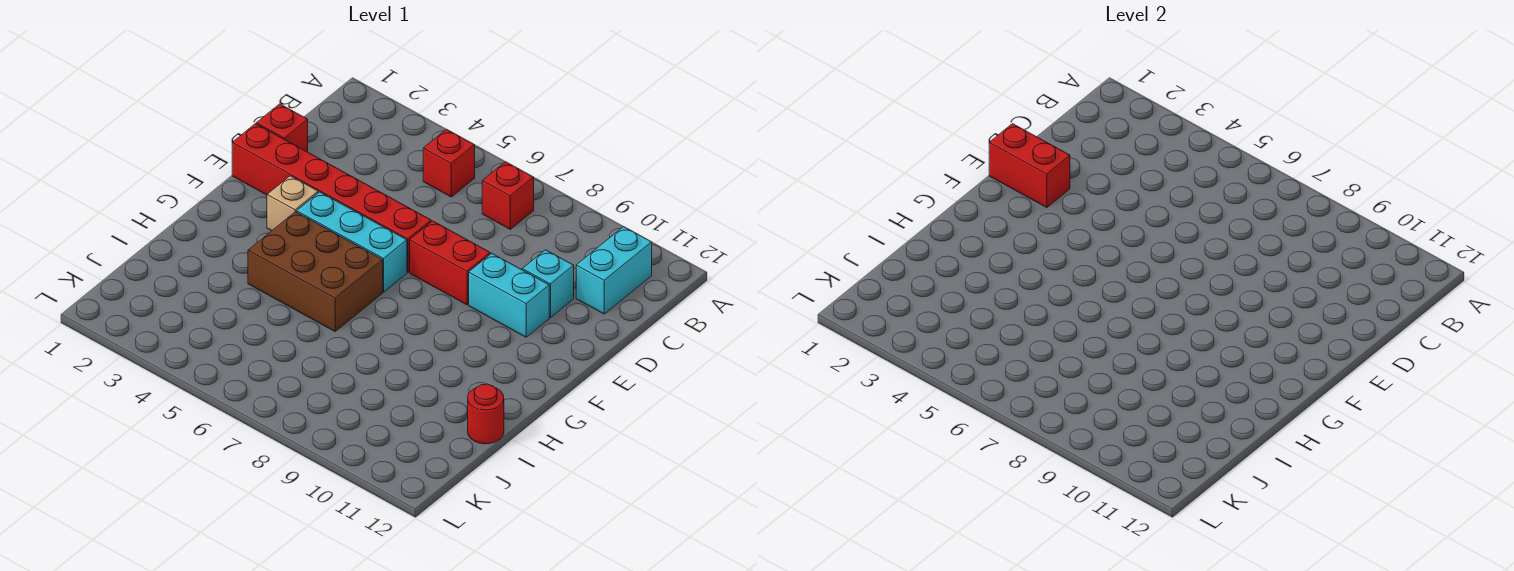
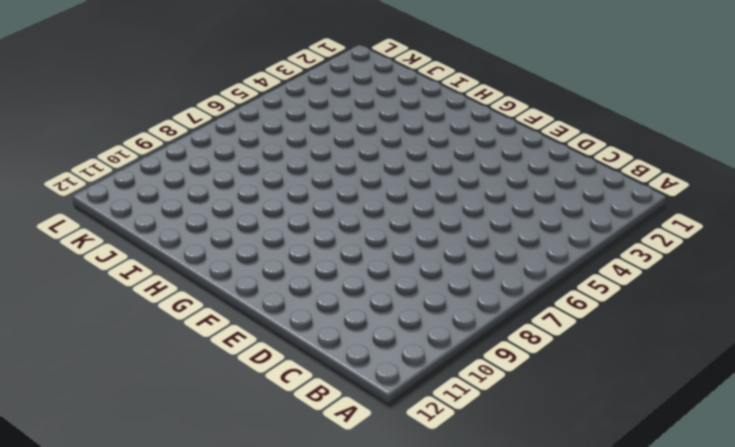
none -> red 1x1 brick [423,129,475,197]
none -> red 1x1 brick [482,162,534,229]
none -> cyan 1x2 brick [576,227,652,314]

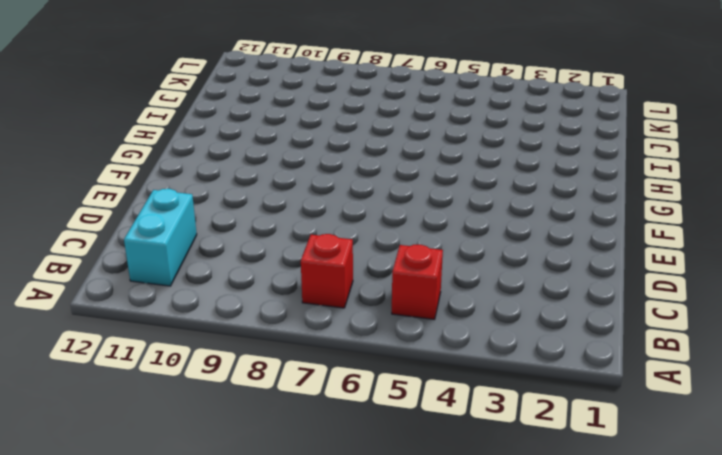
none -> red 1x1 brick [257,104,308,152]
none -> cyan 1x1 brick [522,250,574,318]
none -> red 1x6 brick [232,124,431,272]

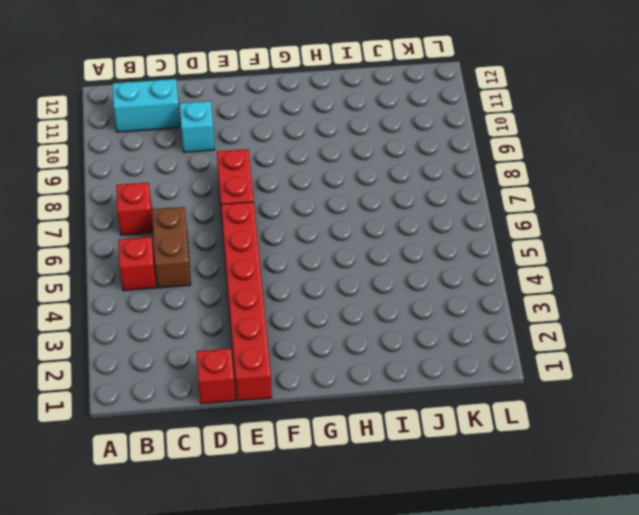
brown 1x2 brick [152,207,191,288] -> none
none -> cyan 1x2 brick [469,253,549,337]
none -> tan 1x1 brick [267,176,318,231]
none -> cyan 1x3 brick [297,192,407,292]

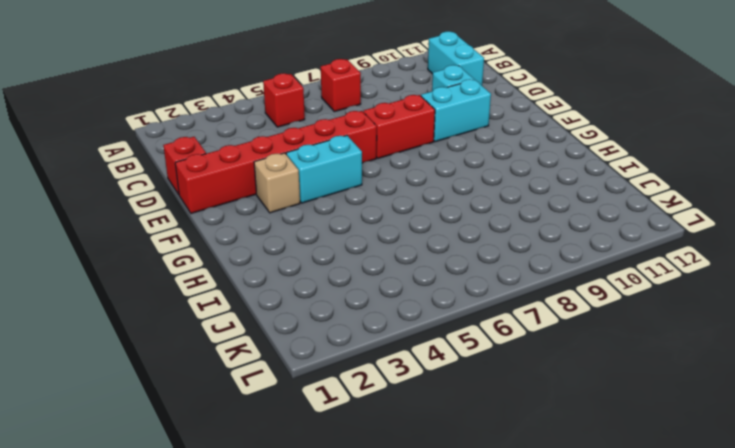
cyan 1x2 brick [286,135,362,203] -> cyan 1x3 brick [297,192,407,292]
none -> brown 2x3 brick [248,212,383,331]
none -> red 1x1 round brick [468,384,504,444]
none -> red 1x2 brick [989,124,1070,208]

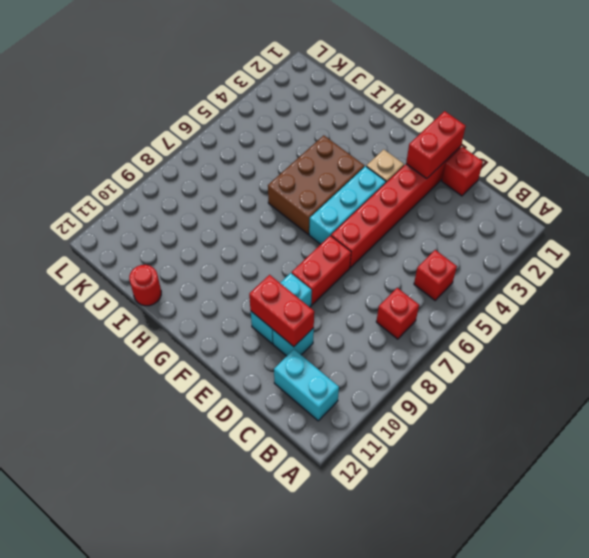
red 1x2 brick [249,275,314,347] -> none

